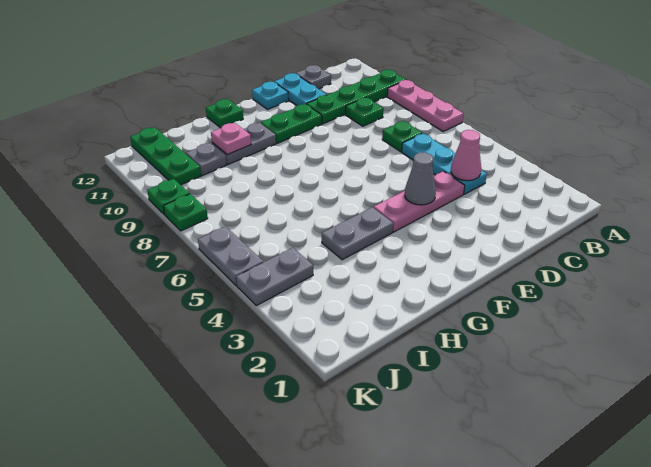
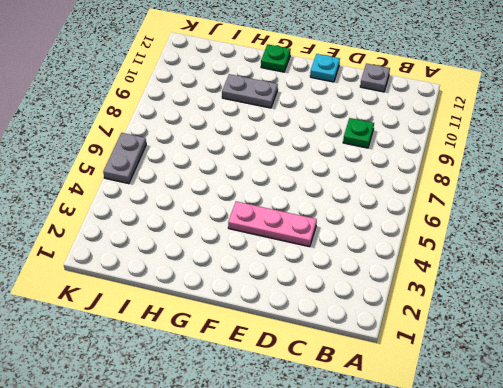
none -> pink 1x3 plate [387,80,464,131]
none -> green 1x4 plate [307,70,406,124]
none -> cyan 1x3 plate [402,134,487,194]

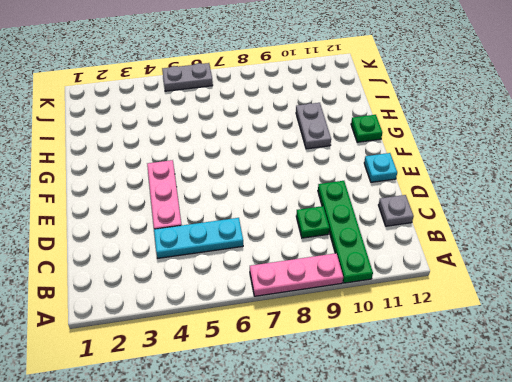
none -> green 1x1 plate [382,121,422,152]
none -> cyan 1x2 plate [274,73,326,105]
none -> green 1x2 plate [261,104,322,143]

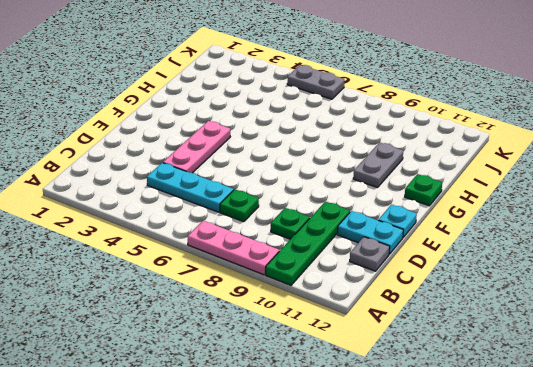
none -> green 1x2 plate [261,104,322,143]
none -> grey 1x2 plate [322,207,393,260]
none -> grey 1x1 plate [186,143,227,176]

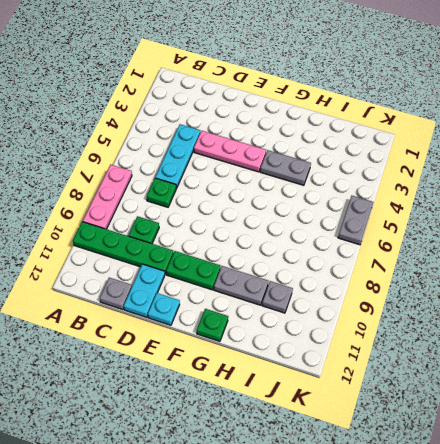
none -> grey 1x2 plate [236,248,313,306]
none -> green 1x3 plate [130,127,201,185]
none -> green 1x1 plate [163,194,208,231]

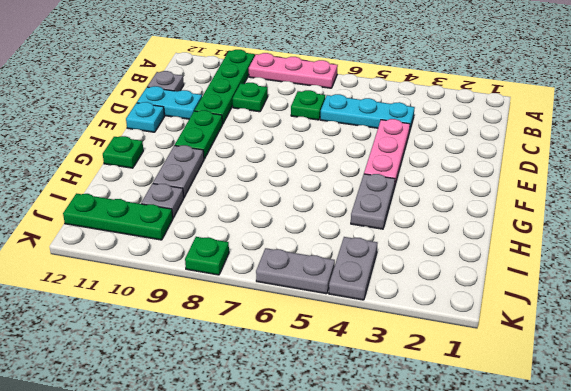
none -> green 1x1 plate [147,179,189,214]
none -> pink 1x1 cone [451,130,481,181]
none -> grey 1x1 cone [405,153,436,205]

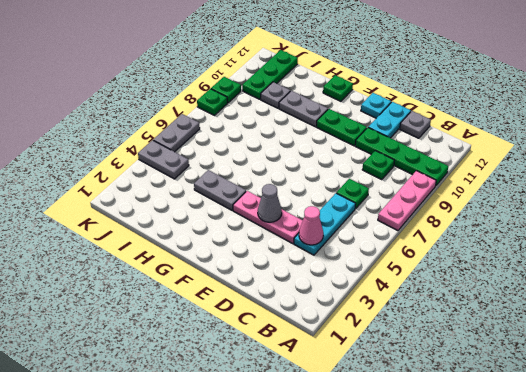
none -> pink 1x1 plate [211,123,251,155]

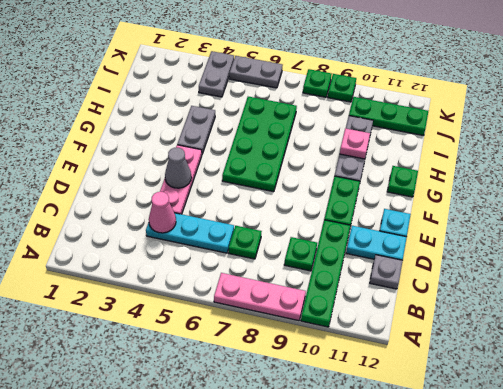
green 2x4 plate [222,97,297,192] -> none

